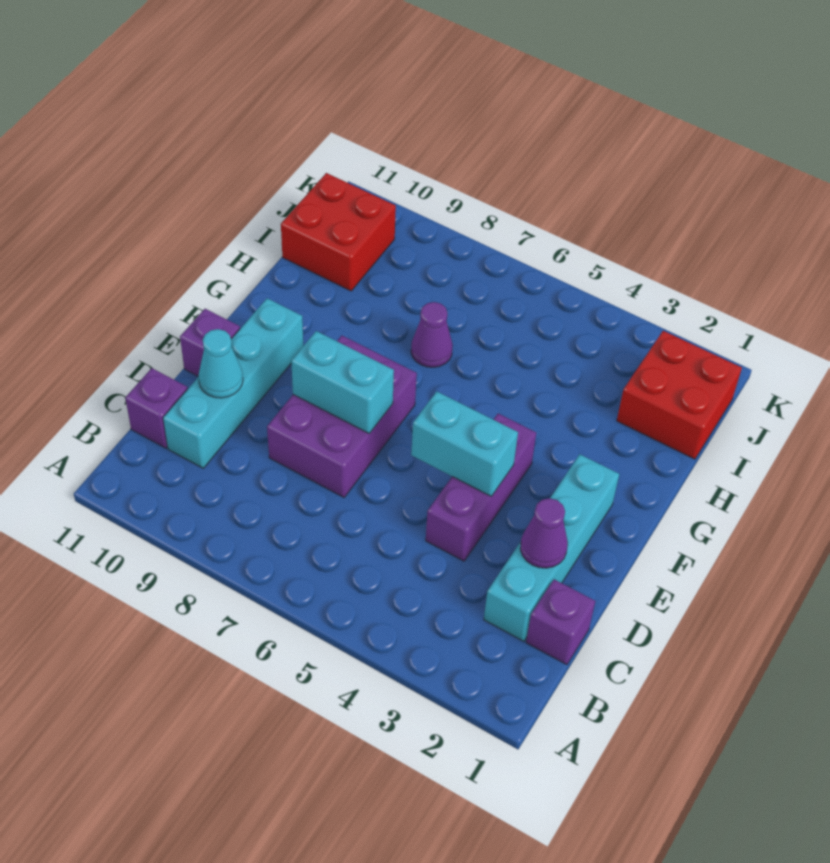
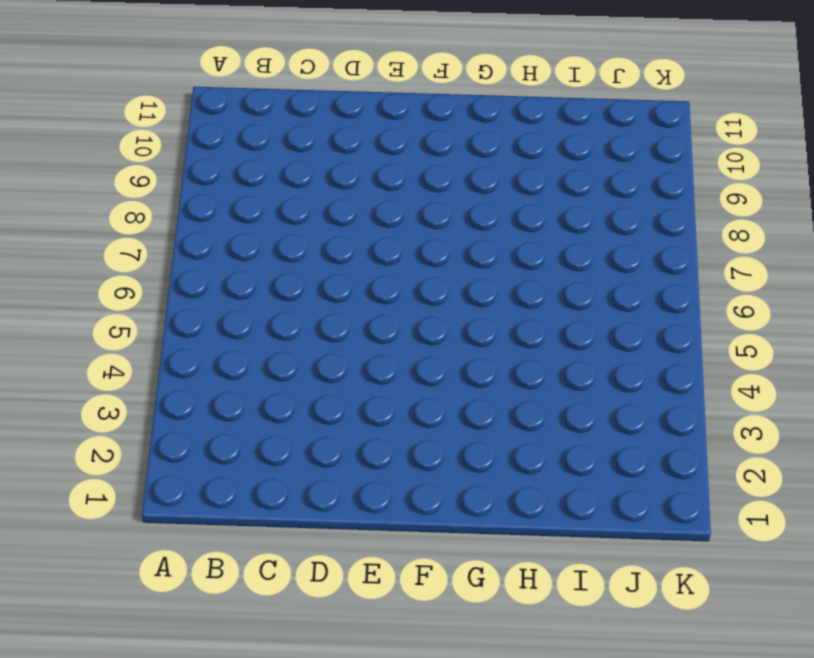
none -> purple 1x1 brick [526,579,595,665]
none -> cyan 1x4 brick [484,454,619,641]
none -> cyan 1x4 brick [163,298,303,468]

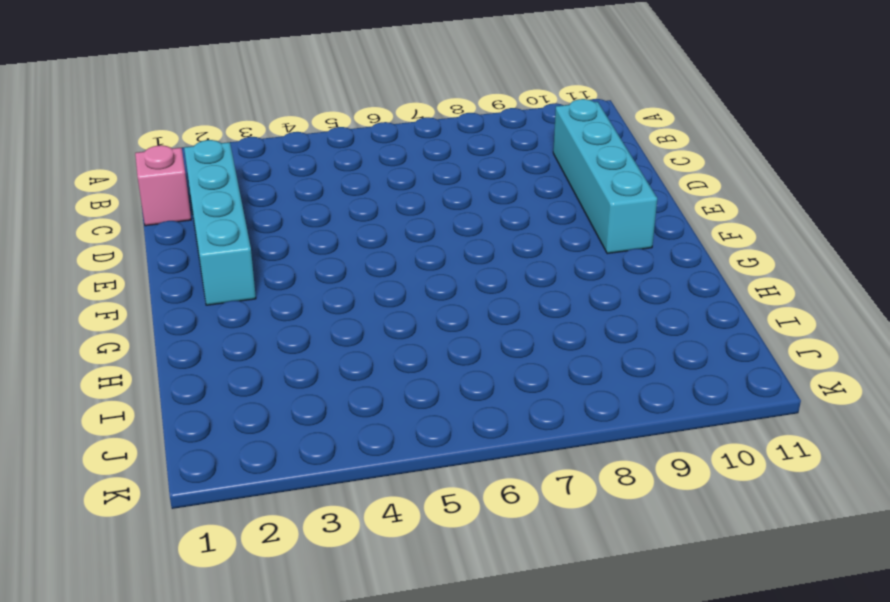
pink 1x1 brick [135,145,191,226] -> purple 1x1 brick [526,579,595,665]
none -> purple 1x1 brick [125,368,188,448]
none -> purple 1x3 brick [426,414,536,561]
none -> purple 2x3 brick [267,336,417,497]

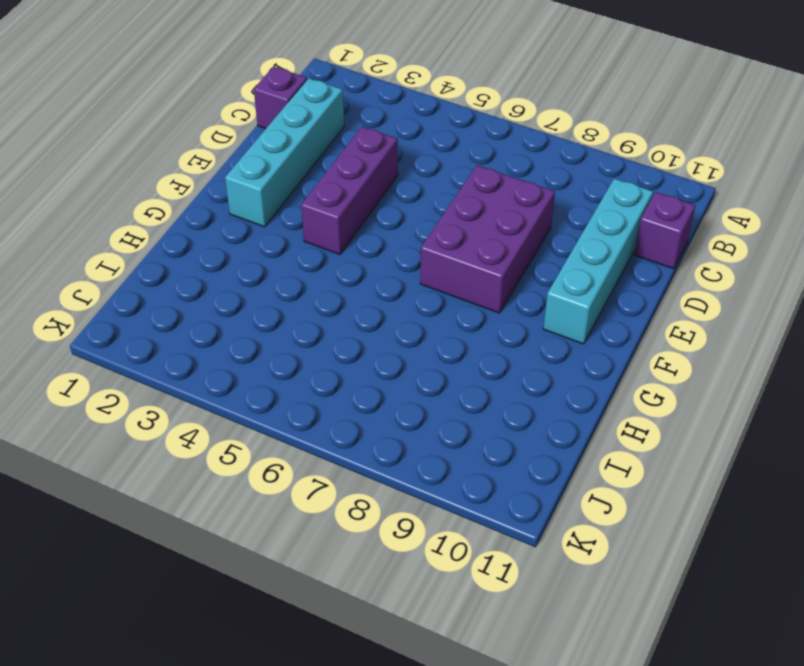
none -> purple 1x1 brick [180,309,240,376]
none -> purple 1x1 cone [411,302,453,367]
none -> red 2x2 brick [617,331,742,459]

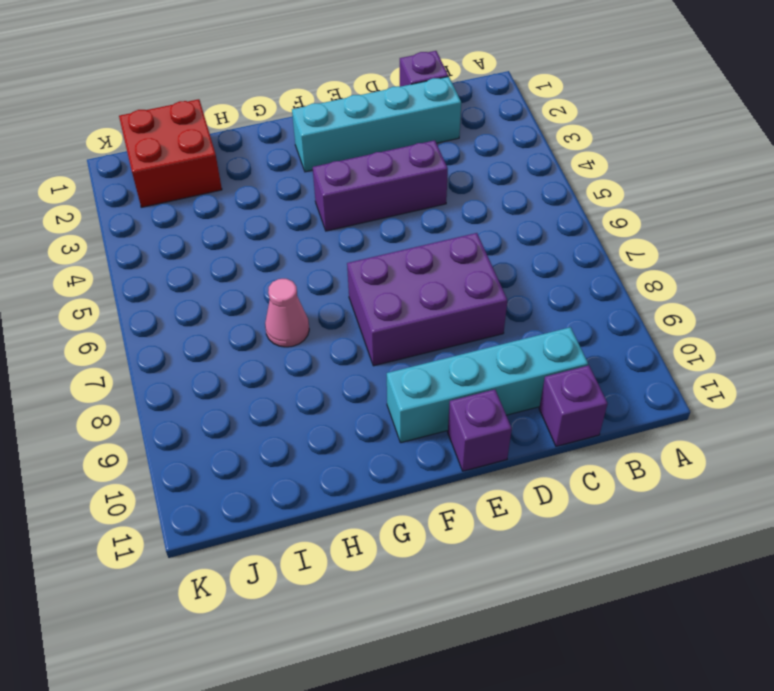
pink 1x1 cone [265,279,309,347] -> purple 1x1 cone [411,302,453,367]
none -> red 2x2 brick [281,173,396,291]
none -> purple 1x1 cone [520,498,568,568]
none -> cyan 1x1 cone [198,329,243,398]

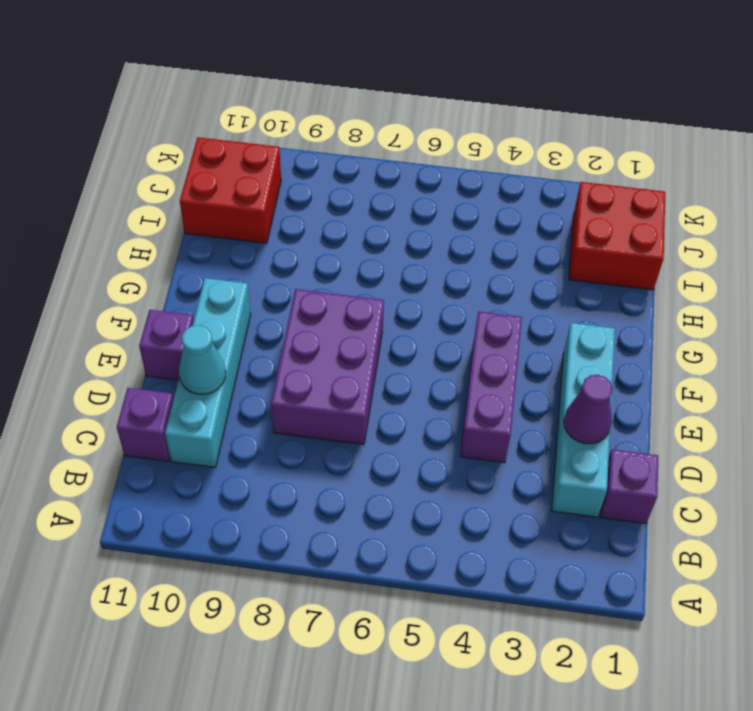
none -> purple 1x1 cone [411,302,453,367]
none -> cyan 1x2 brick [411,392,518,496]
none -> cyan 1x2 brick [291,331,394,433]

